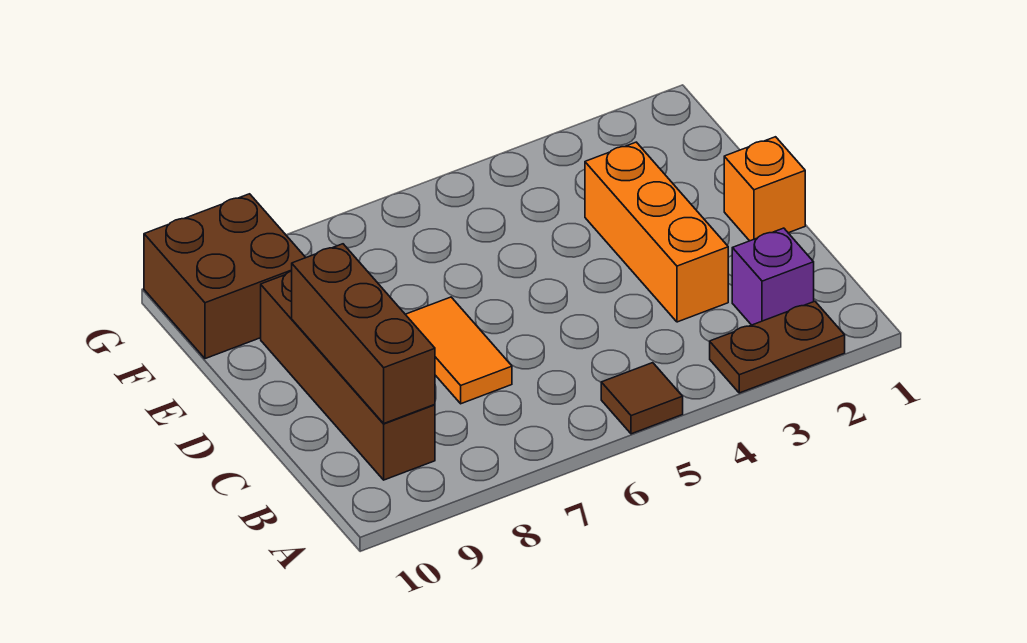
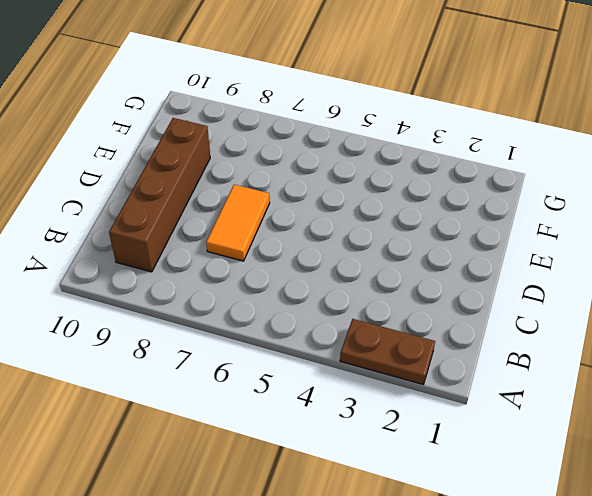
none -> brown 1x1 tile [601,363,683,434]
none -> purple 1x1 brick [732,228,814,325]

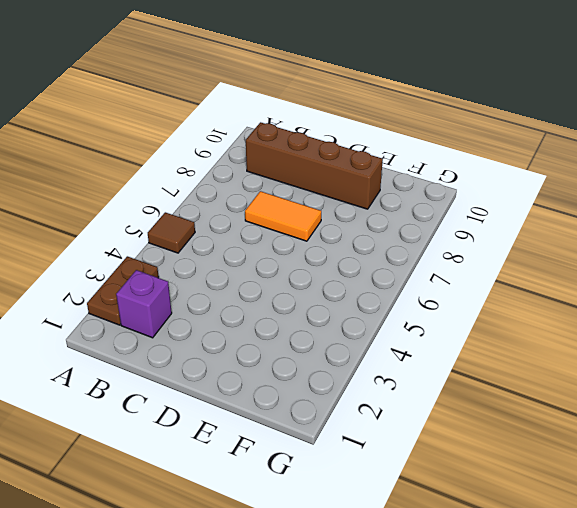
none -> orange 1x3 brick [585,142,728,322]
none -> orange 1x1 brick [724,137,805,241]

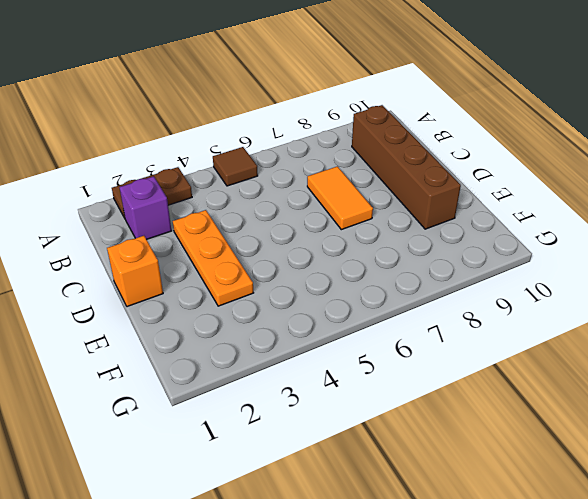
orange 1x3 plate [173,210,253,306] -> orange 1x3 brick [585,142,728,322]
none -> brown 2x2 brick [144,194,306,359]
none -> brown 1x3 brick [292,244,435,424]

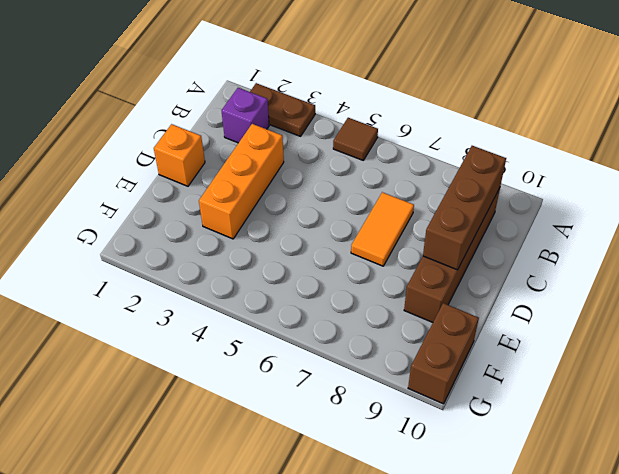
brown 1x2 brick [408,303,479,404] -> brown 2x2 brick [144,194,306,359]

